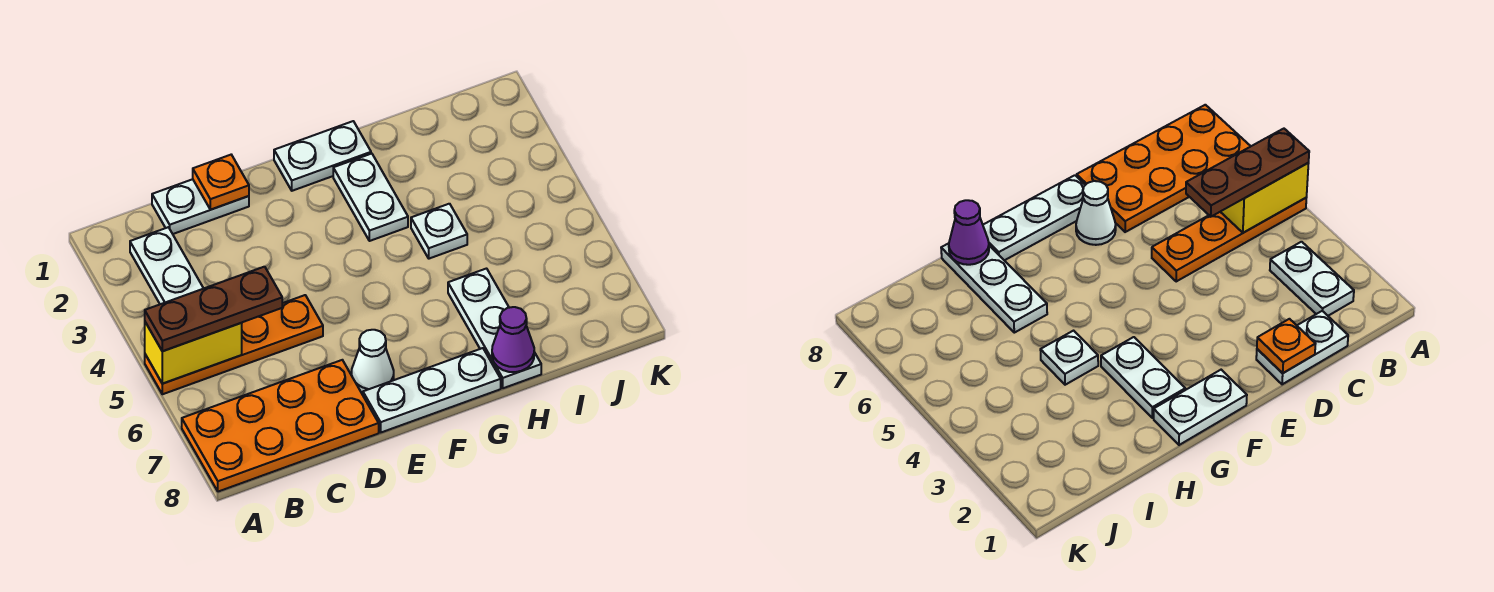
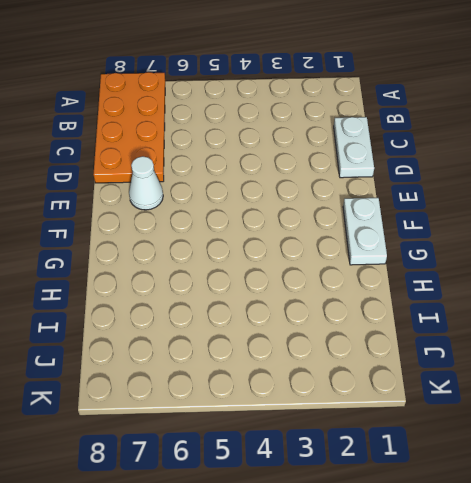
none -> orange 1x4 plate [145,295,323,394]
none -> white 1x2 plate [130,227,204,304]
none -> white 1x3 plate [363,348,501,432]

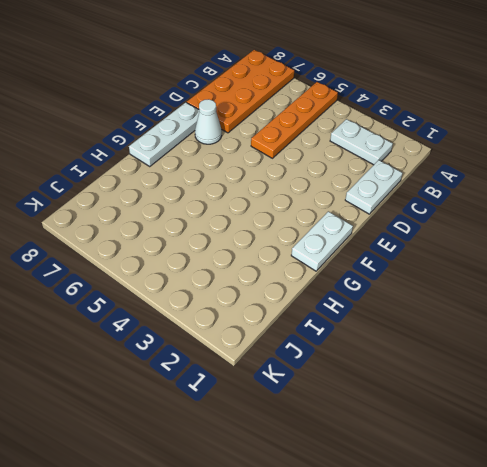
none -> white 1x2 plate [333,154,408,241]
none -> white 1x1 plate [411,204,467,259]
none -> white 1x3 plate [448,269,541,388]

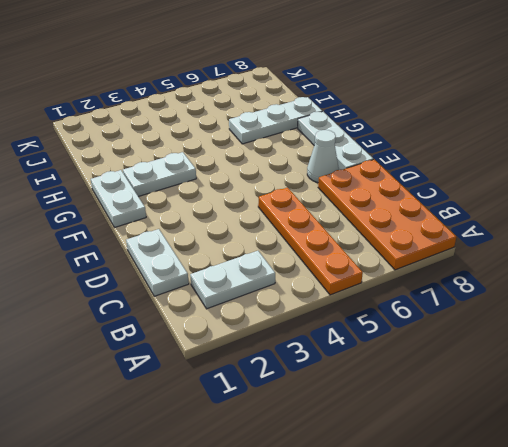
none -> white 1x1 plate [411,204,467,259]
none -> yellow 1x2 brick [145,322,242,384]
none -> orange 1x1 plate [193,155,249,210]

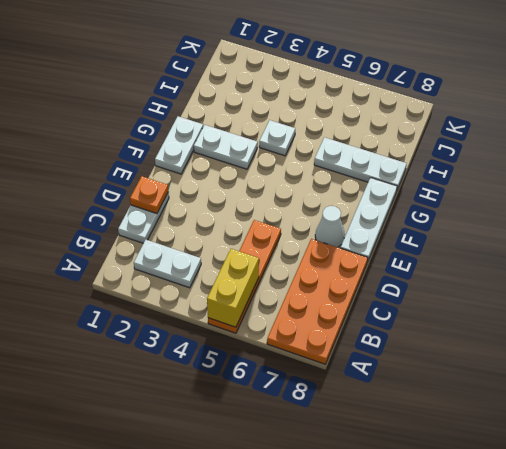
none -> purple 1x1 cone [492,307,534,372]
none -> brown 1x3 plate [145,267,282,351]

